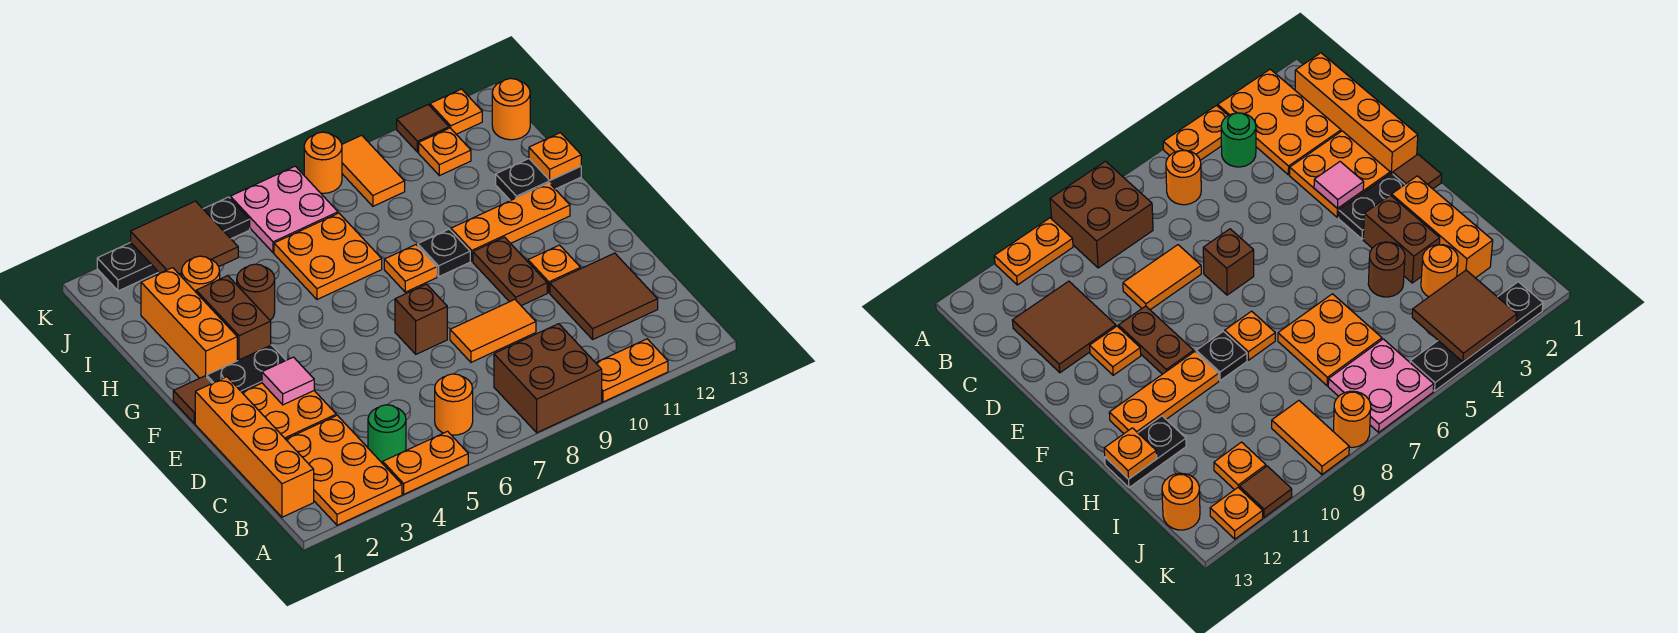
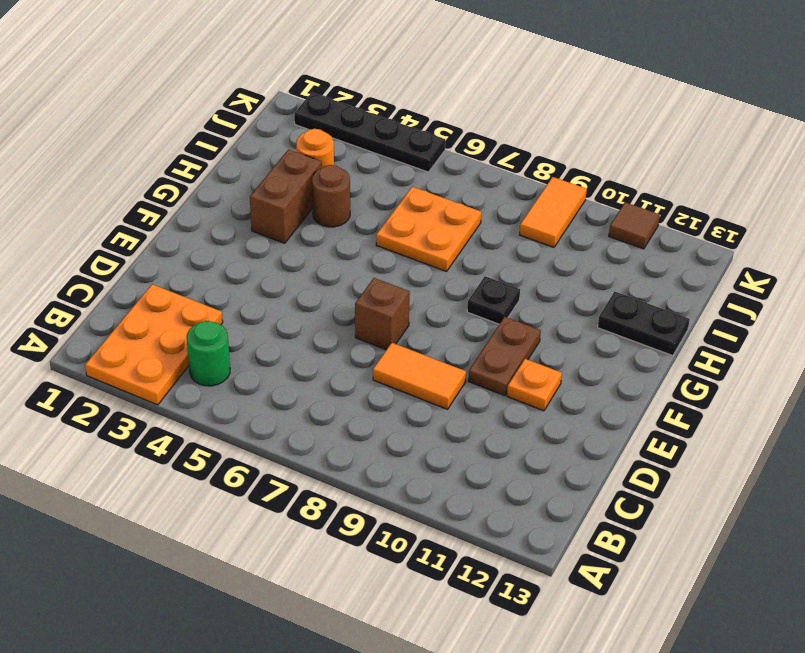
none -> orange 1x2 plate [383,431,468,494]
none -> brown 2x2 brick [494,324,602,433]
none -> orange 1x2 plate [596,339,668,402]
none -> orange 1x4 brick [195,377,314,517]

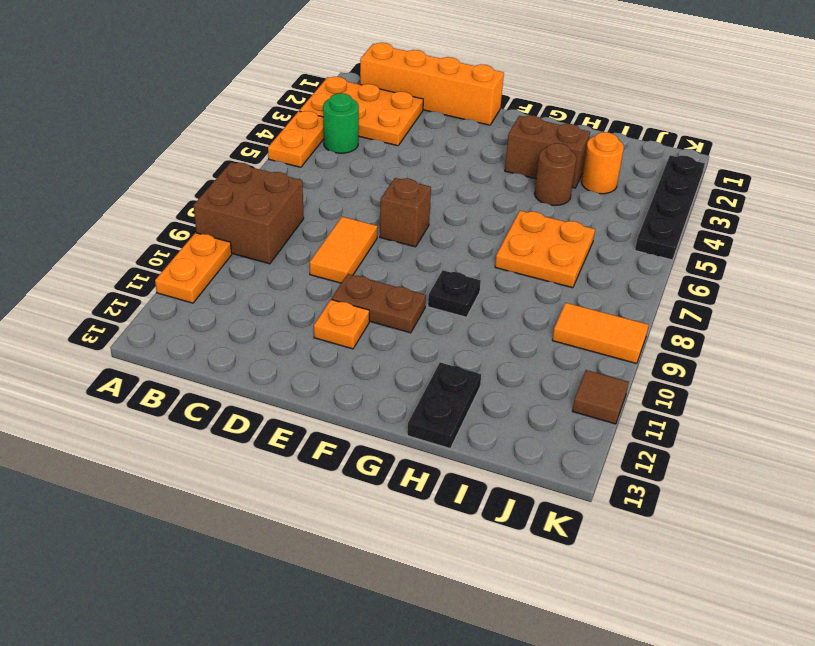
none -> orange 1x1 round brick [435,374,473,435]
none -> brown 2x2 tile [550,253,658,339]
none -> orange 2x2 plate [242,383,336,439]
none -> brown 1x1 tile [173,376,212,424]

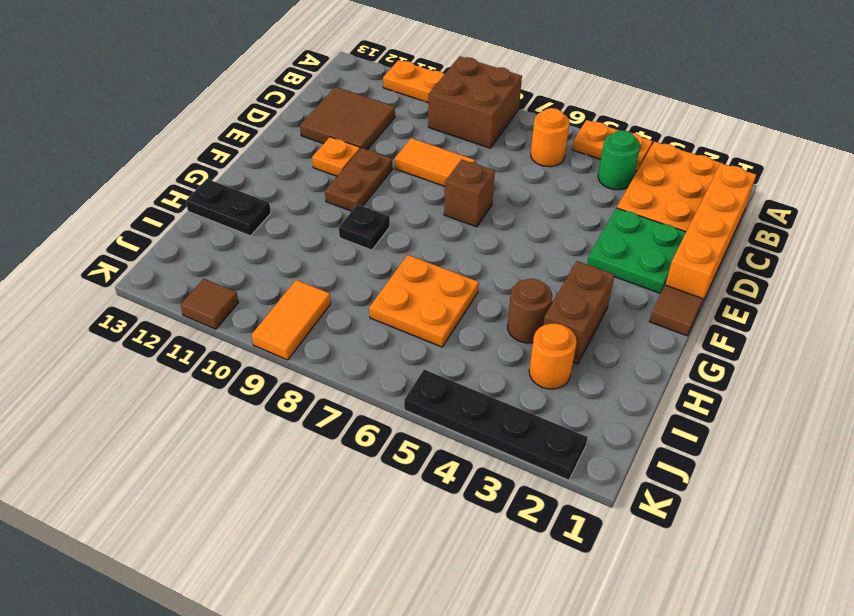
green 2x2 plate [587,208,686,294] -> orange 2x2 plate [242,383,336,439]
none -> black 1x2 plate [207,345,286,392]
none -> orange 1x3 brick [141,268,237,378]
none -> orange 1x1 plate [384,245,437,292]
none -> orange 1x3 plate [451,183,570,261]

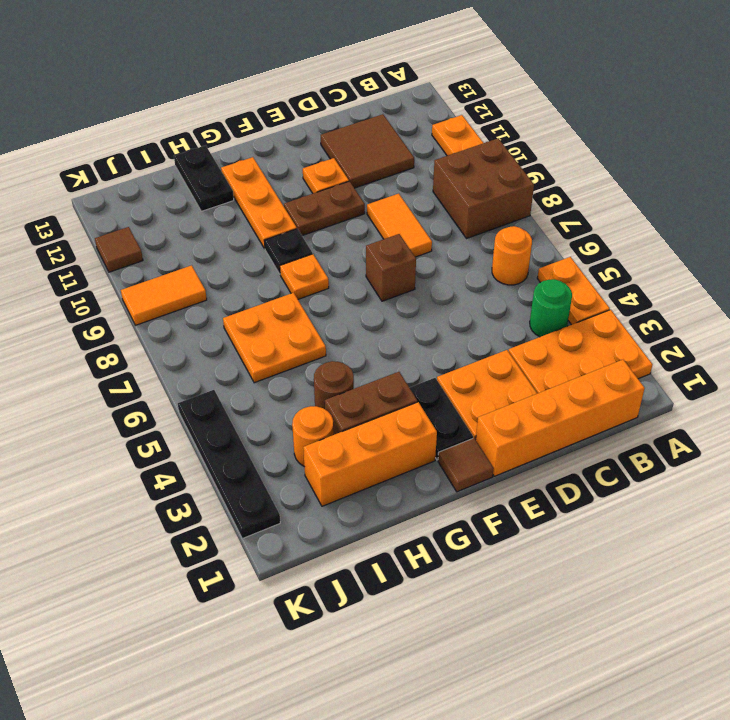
none -> pink 2x2 plate [230,166,338,253]
none -> orange 1x1 plate [419,128,471,176]
none -> orange 1x1 round brick [492,78,530,140]
none -> orange 1x1 round brick [304,132,342,193]

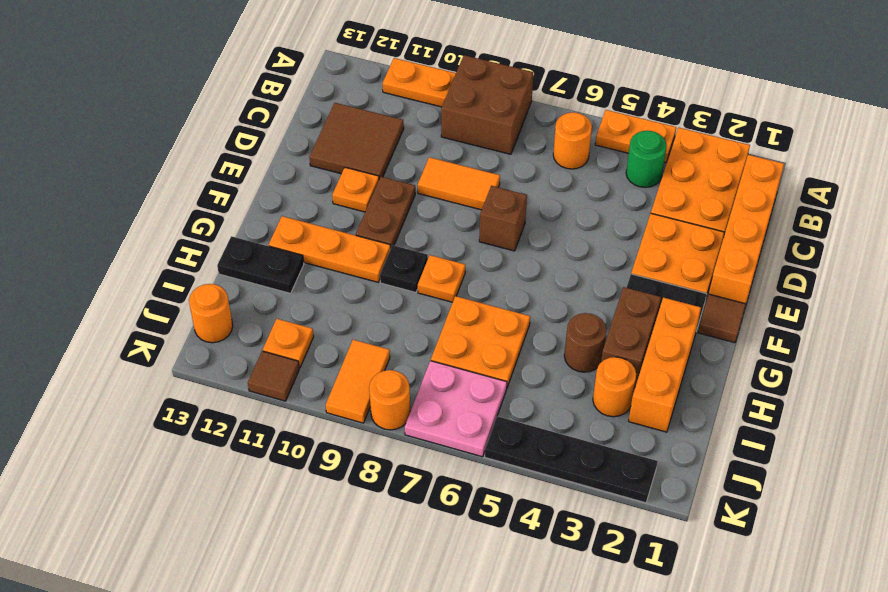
none -> orange 1x1 plate [430,89,482,134]
none -> pink 1x1 tile [262,357,314,405]
none -> orange 1x1 plate [529,133,581,180]
none -> brown 2x2 tile [131,201,238,277]

